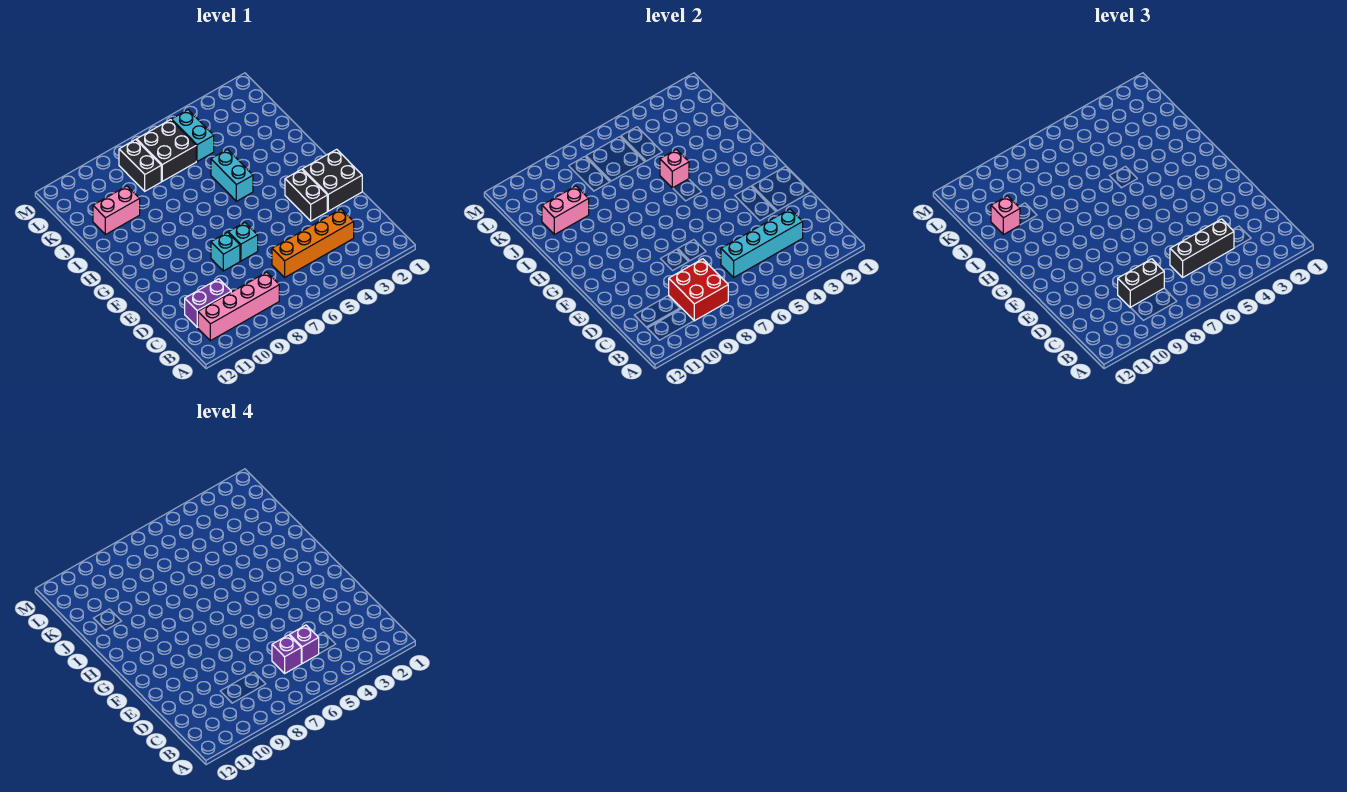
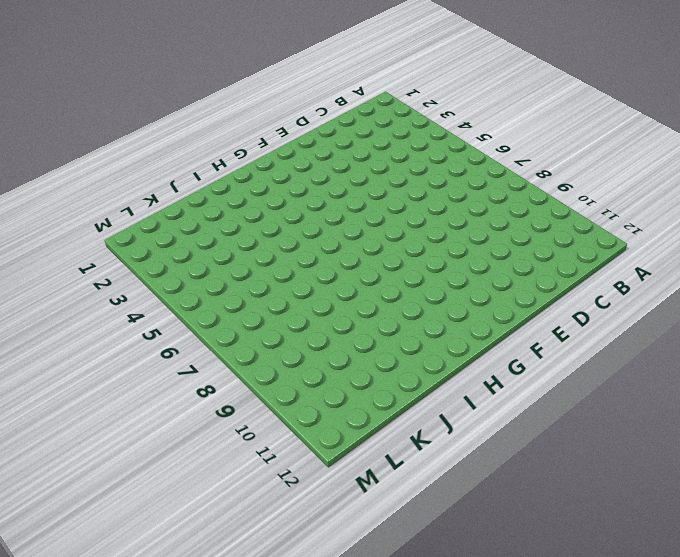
none -> pink 1x4 brick [198,272,279,341]
none -> orange 1x4 brick [272,209,354,277]
none -> purple 1x2 brick [185,279,231,327]

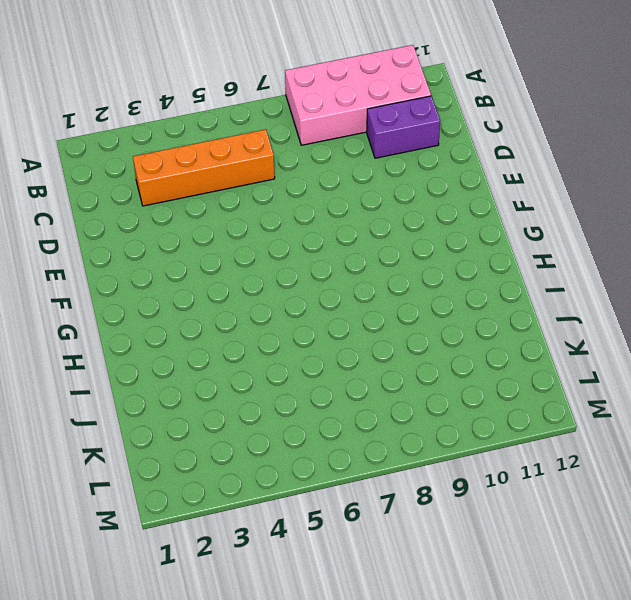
pink 2x4 brick [285,45,431,145] -> pink 1x4 brick [198,272,279,341]
none -> black 2x2 brick [303,149,362,211]
none -> black 1x2 brick [285,169,327,221]
none -> cyan 1x1 brick [228,223,258,261]

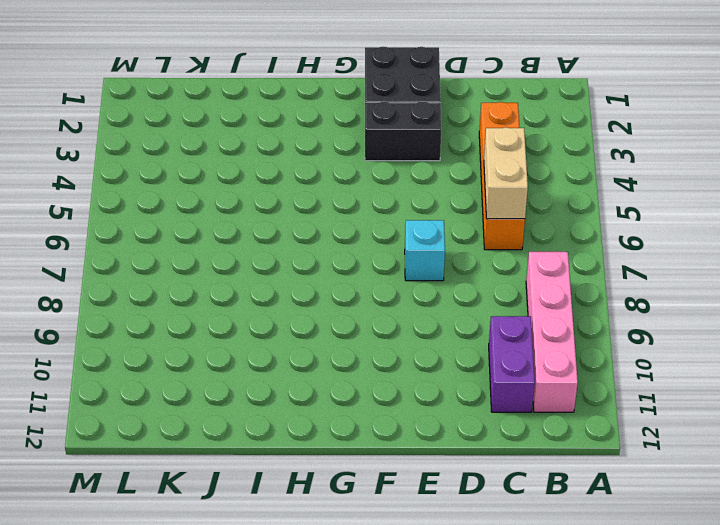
tan 1x2 brick [484,127,528,219] -> cyan 1x4 brick [721,209,803,277]
none -> cyan 1x1 brick [211,232,240,271]
none -> cyan 1x2 brick [211,149,253,201]
none -> pink 1x2 brick [93,186,140,235]

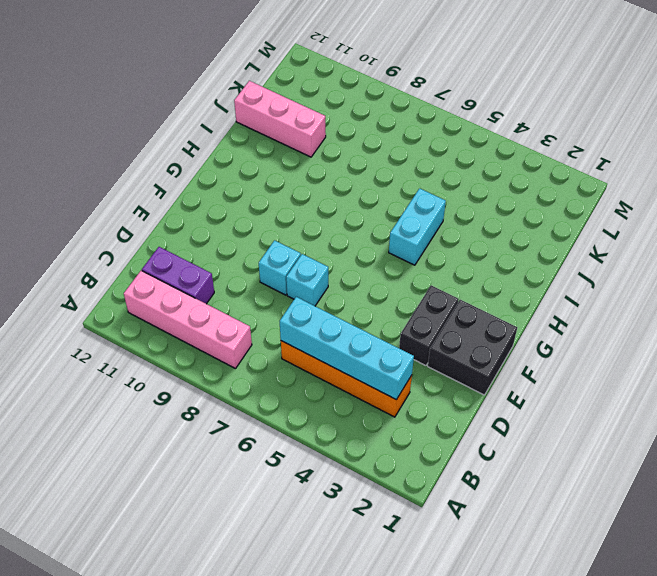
pink 1x3 brick [234,81,326,157] -> pink 1x2 brick [93,186,140,235]
none -> cyan 1x2 brick [172,110,214,162]
none -> black 2x2 brick [137,120,196,181]
none -> black 1x2 brick [119,140,161,191]

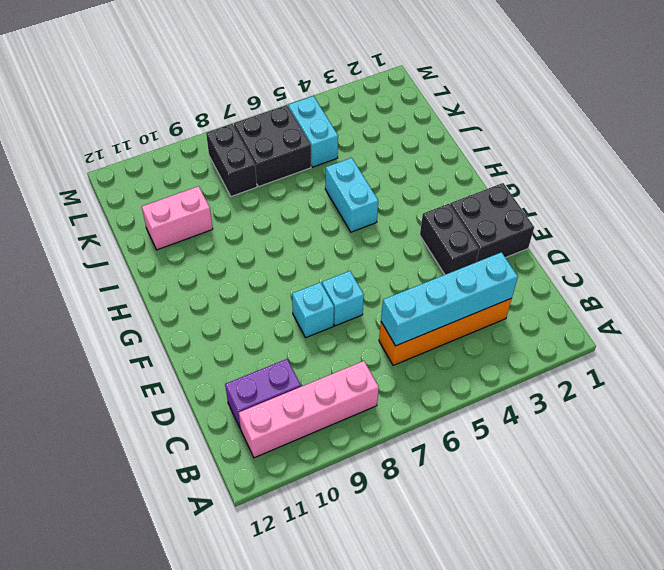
none -> red 2x2 brick [669,259,728,321]
none -> pink 1x1 brick [660,149,689,188]
none -> pink 1x2 brick [542,186,589,235]

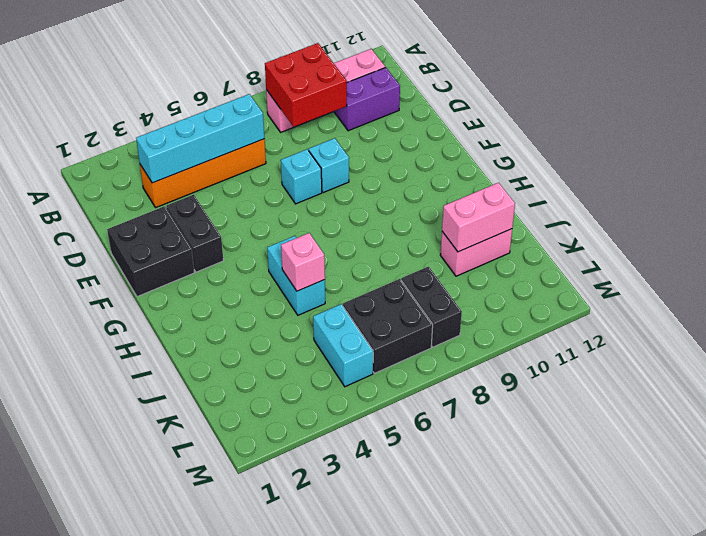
none -> black 1x3 brick [1170,219,1234,277]
none -> black 1x2 brick [1118,259,1164,307]
none -> pink 1x1 brick [991,196,1020,235]

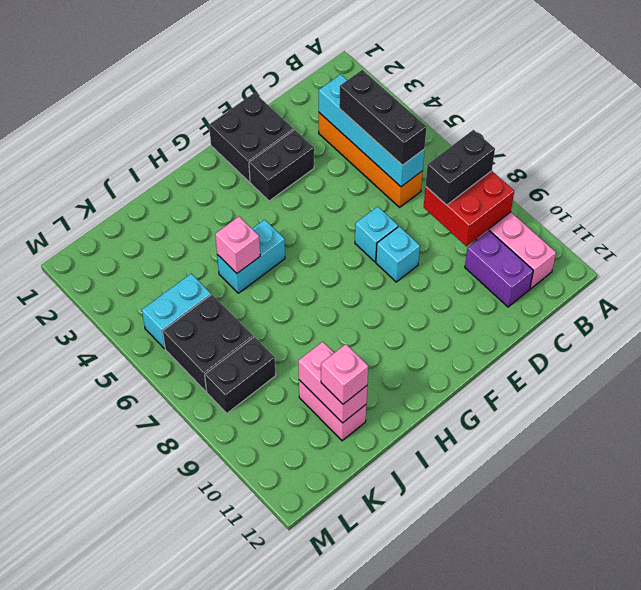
black 1x2 brick [426,130,495,205] -> black 1x2 brick turned to [1118,259,1164,307]
none -> purple 1x1 brick [290,625,319,664]
none -> purple 1x1 brick [272,635,302,673]

